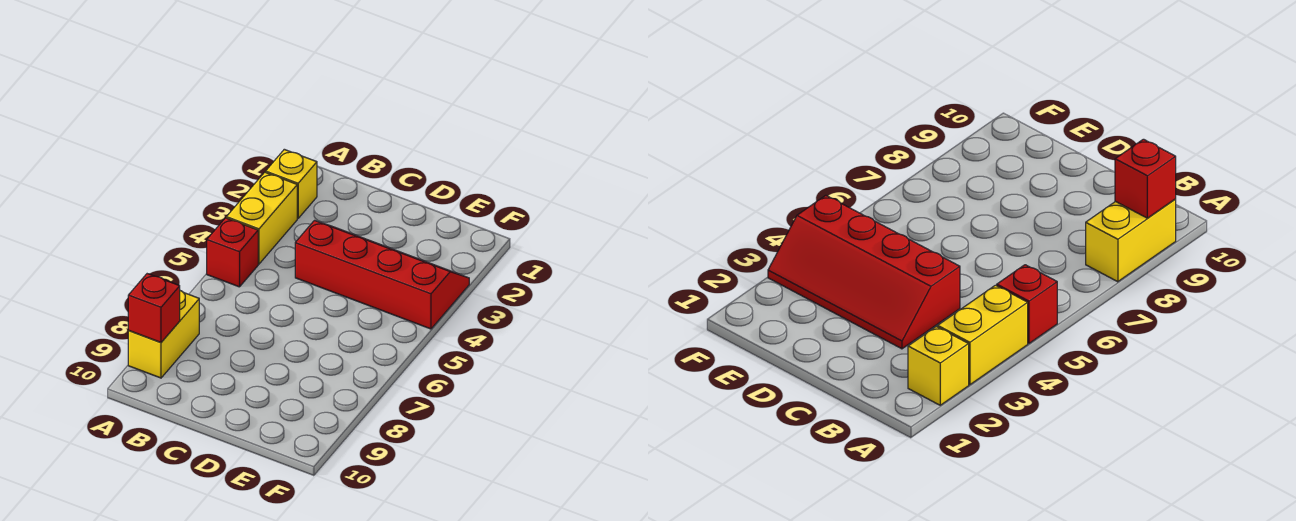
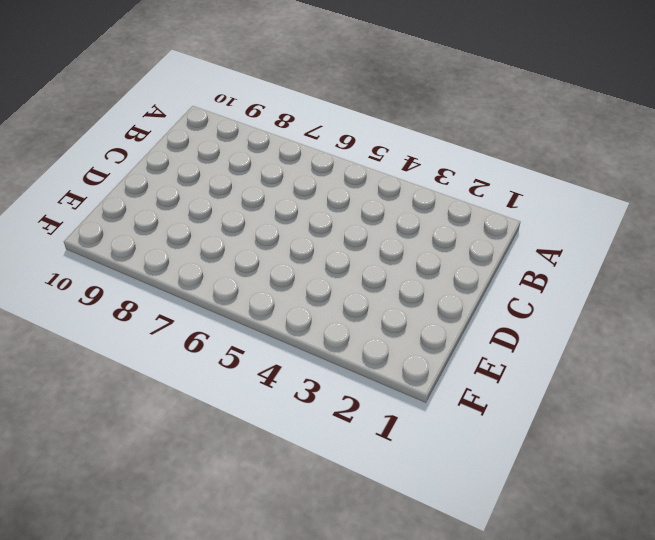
none -> yellow 1x1 brick [266,149,317,218]
none -> yellow 1x2 brick [226,172,297,264]

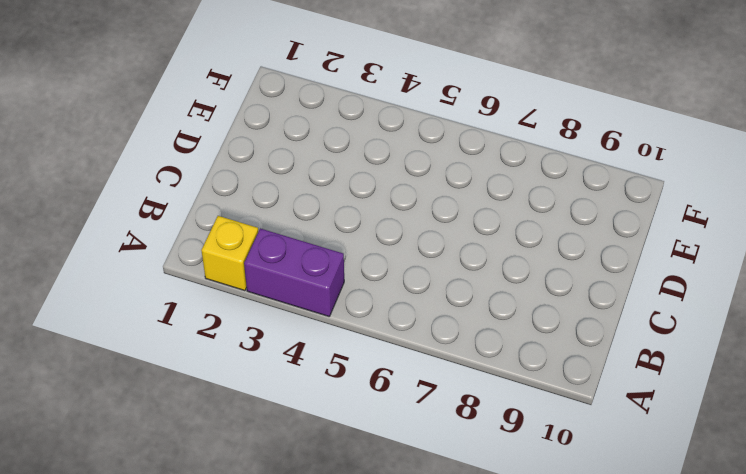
purple 1x2 brick [244,228,344,317] -> yellow 1x2 brick [226,172,297,264]
none -> red 1x1 brick [207,218,258,287]
none -> yellow 1x2 brick [128,291,199,378]

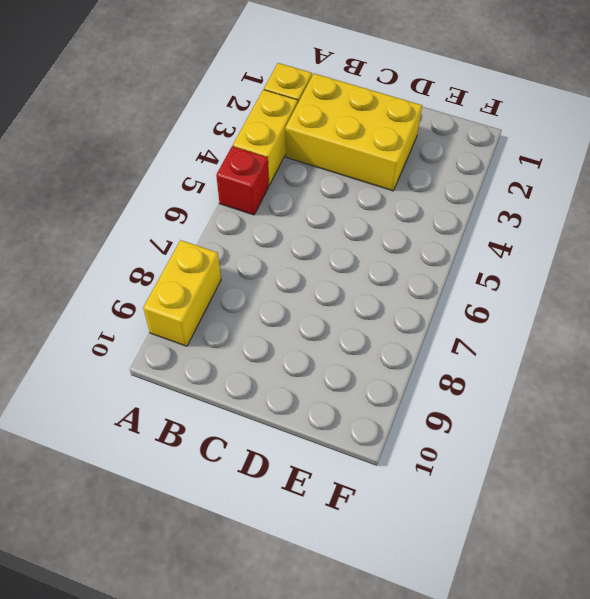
yellow 2x3 brick [285,74,422,191] -> red 2x4 slope [295,221,469,329]
none -> red 1x1 brick [128,274,180,342]

